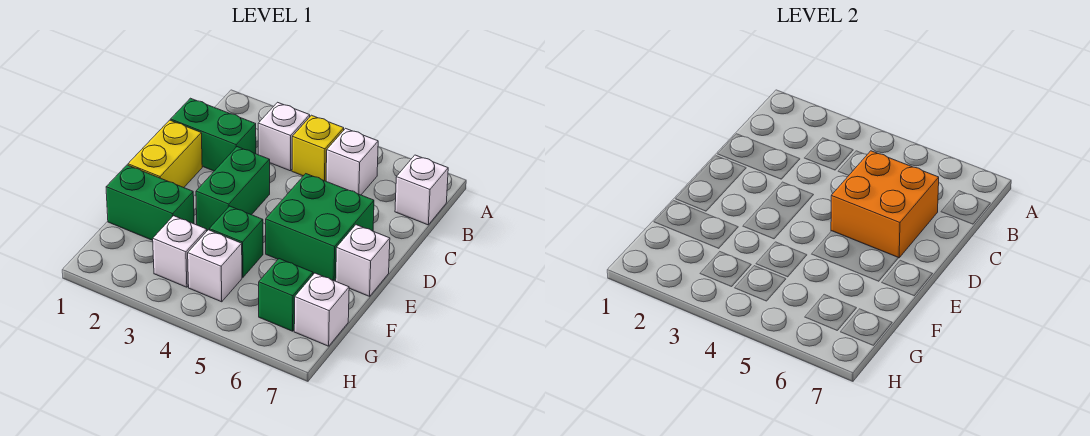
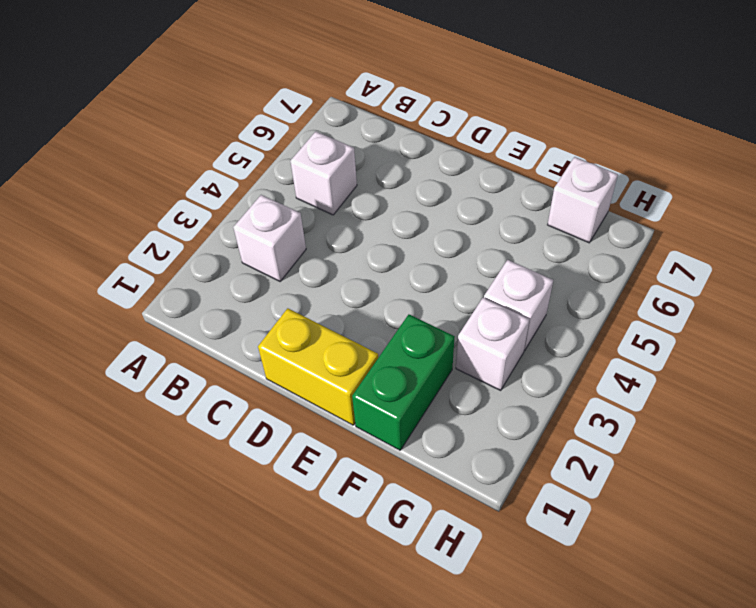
none -> yellow 1x1 brick [292,115,344,181]
none -> white 1x1 brick [395,155,448,225]
none -> green 1x2 brick [171,98,256,171]

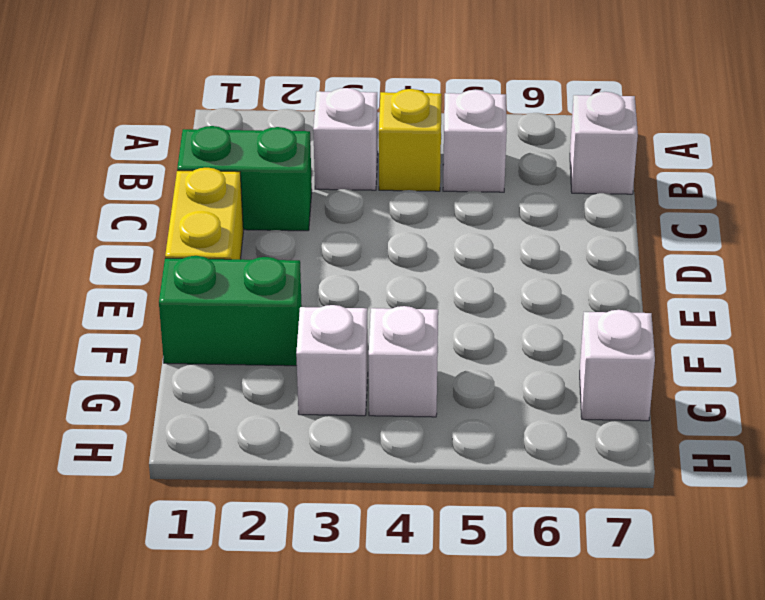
none -> green 1x2 brick [196,147,270,231]
none -> green 2x2 brick [266,174,374,281]
none -> white 1x1 brick [336,225,390,296]

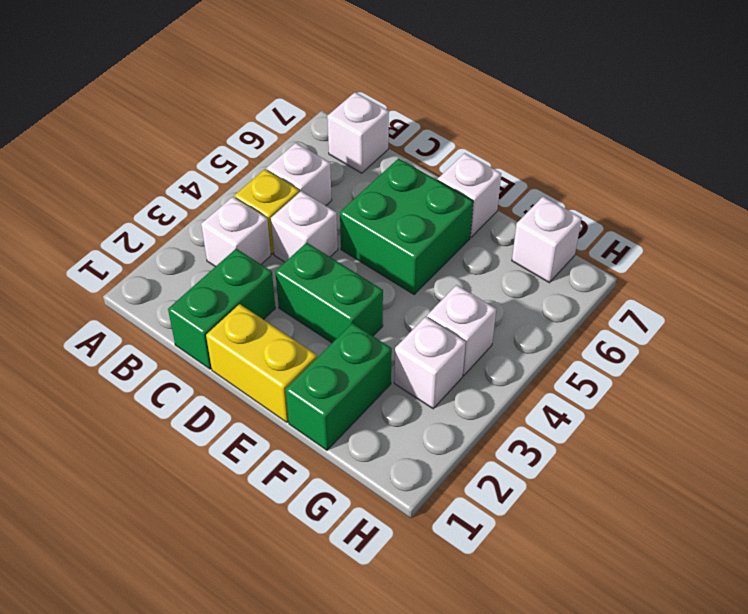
white 1x1 brick [271,191,338,262] -> none
none -> green 1x1 brick [209,206,263,277]
none -> green 1x1 brick [259,259,313,331]
none -> orange 2x2 brick [831,151,939,258]

